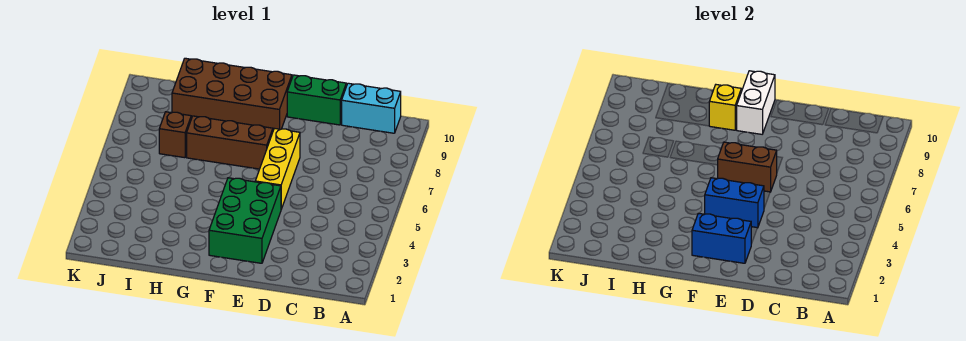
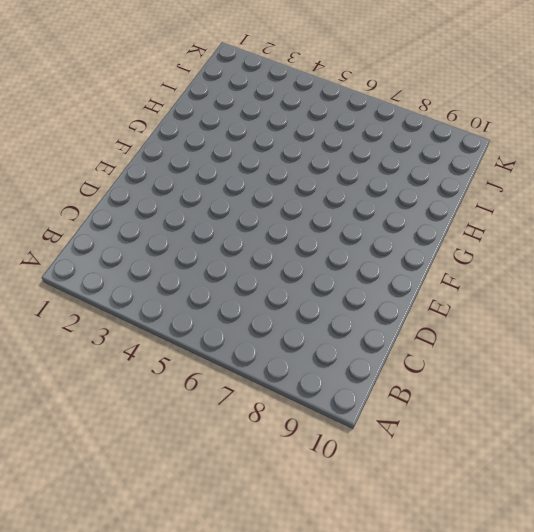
none -> cyan 1x2 brick [342,83,401,133]
none -> green 1x2 brick [287,75,346,125]
none -> green 2x3 brick [209,178,281,263]

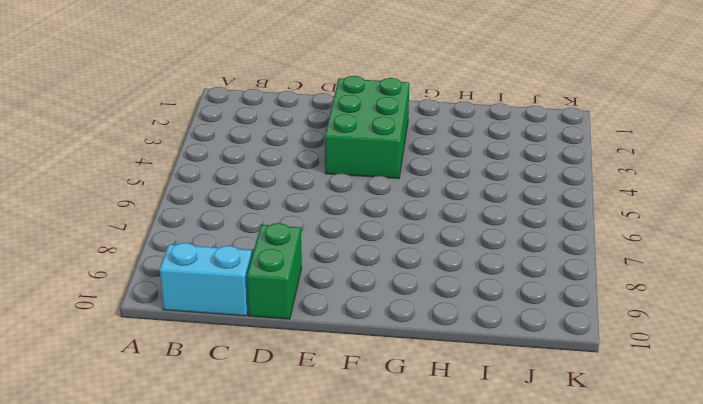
green 1x2 brick [247,223,302,319] -> green 1x2 brick turned to [287,75,346,125]
none -> yellow 1x3 brick [255,128,300,209]
none -> brown 1x3 brick [187,116,273,169]
none -> brown 2x4 brick [172,58,292,130]

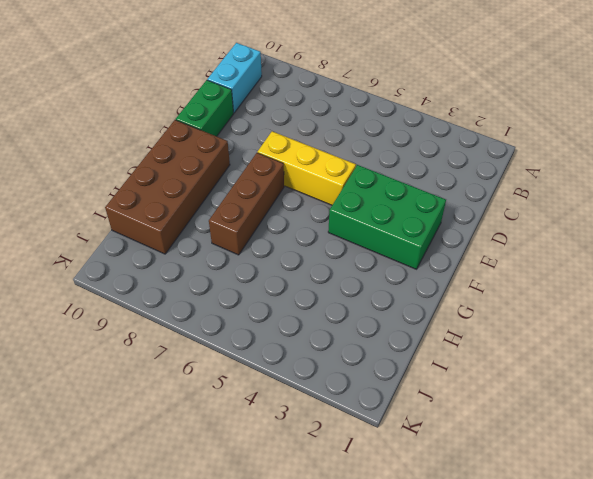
none -> brown 1x1 brick [159,112,191,158]
none -> blue 1x2 brick [692,213,751,263]
none -> blue 1x2 brick [705,178,764,228]

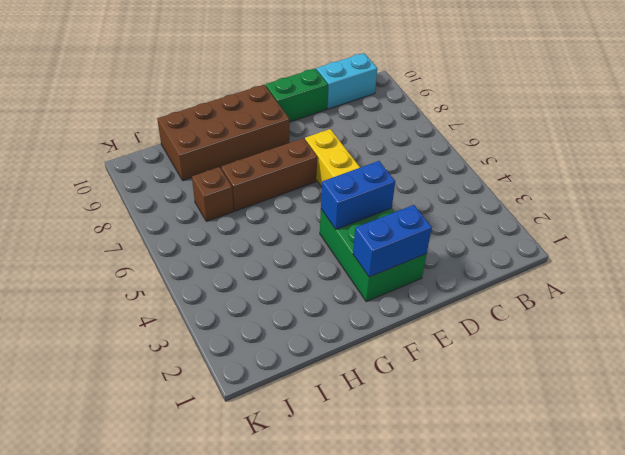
none -> brown 1x2 brick [718,142,777,192]
none -> white 1x2 brick [737,71,775,134]
none -> yellow 1x1 brick [709,85,741,130]

